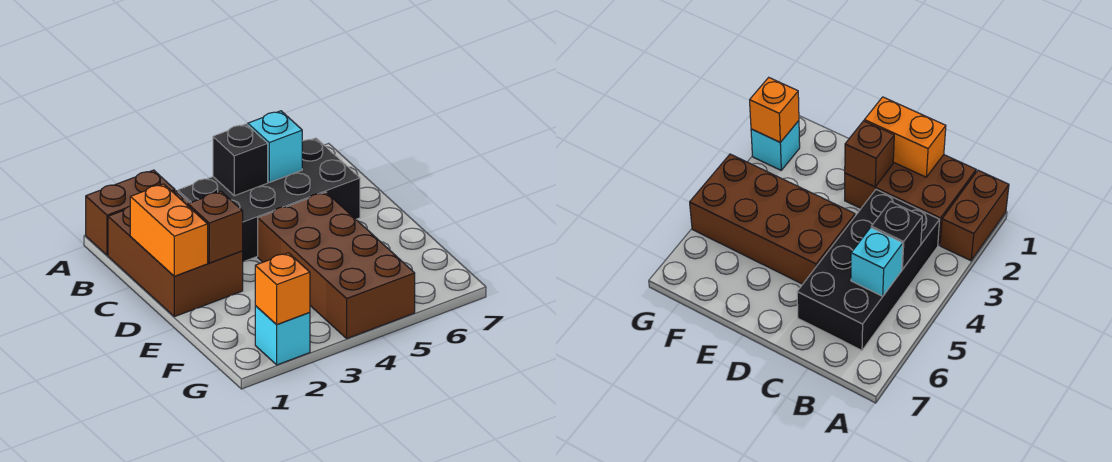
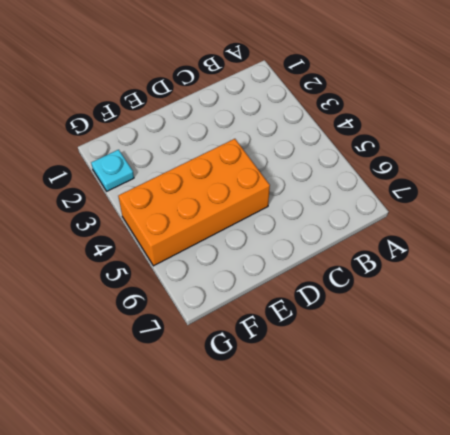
orange 2x4 brick [118,139,270,266] -> brown 2x4 brick [258,192,415,338]
cyan 1x1 plate [91,150,134,191] -> cyan 1x1 brick [255,306,310,365]
none -> brown 1x2 brick [86,170,175,255]
none -> brown 2x3 brick [108,191,243,317]

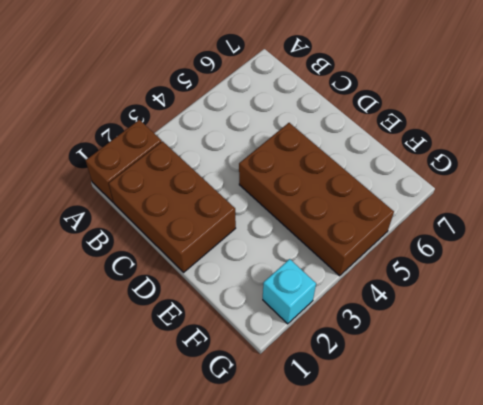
none -> black 2x4 brick [178,138,360,262]
none -> black 1x1 brick [213,124,268,196]

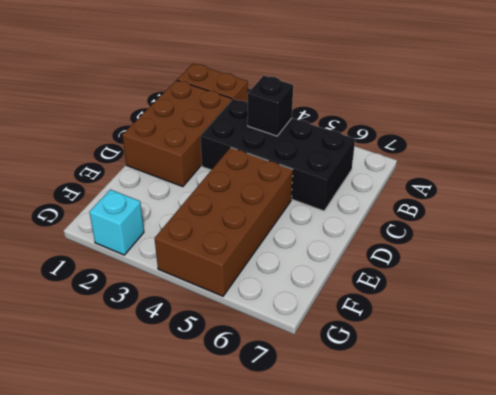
none -> cyan 1x1 brick [248,111,302,182]
none -> orange 1x2 brick [130,184,208,276]

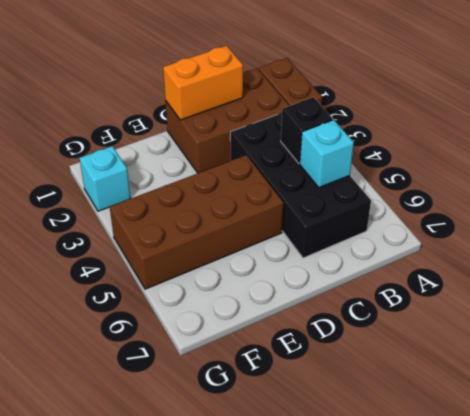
none -> brown 1x1 brick [188,191,243,263]
none -> orange 1x1 brick [255,253,310,325]

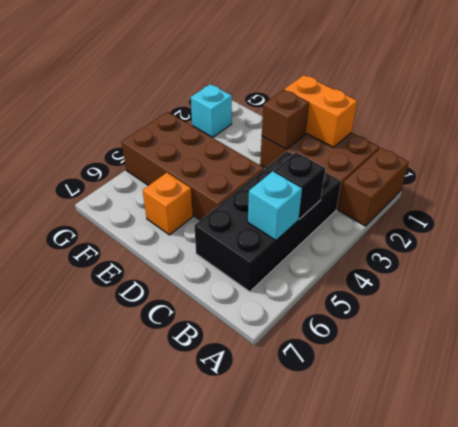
orange 1x1 brick [143,173,193,235] -> orange 1x1 brick moved to [255,253,310,325]

